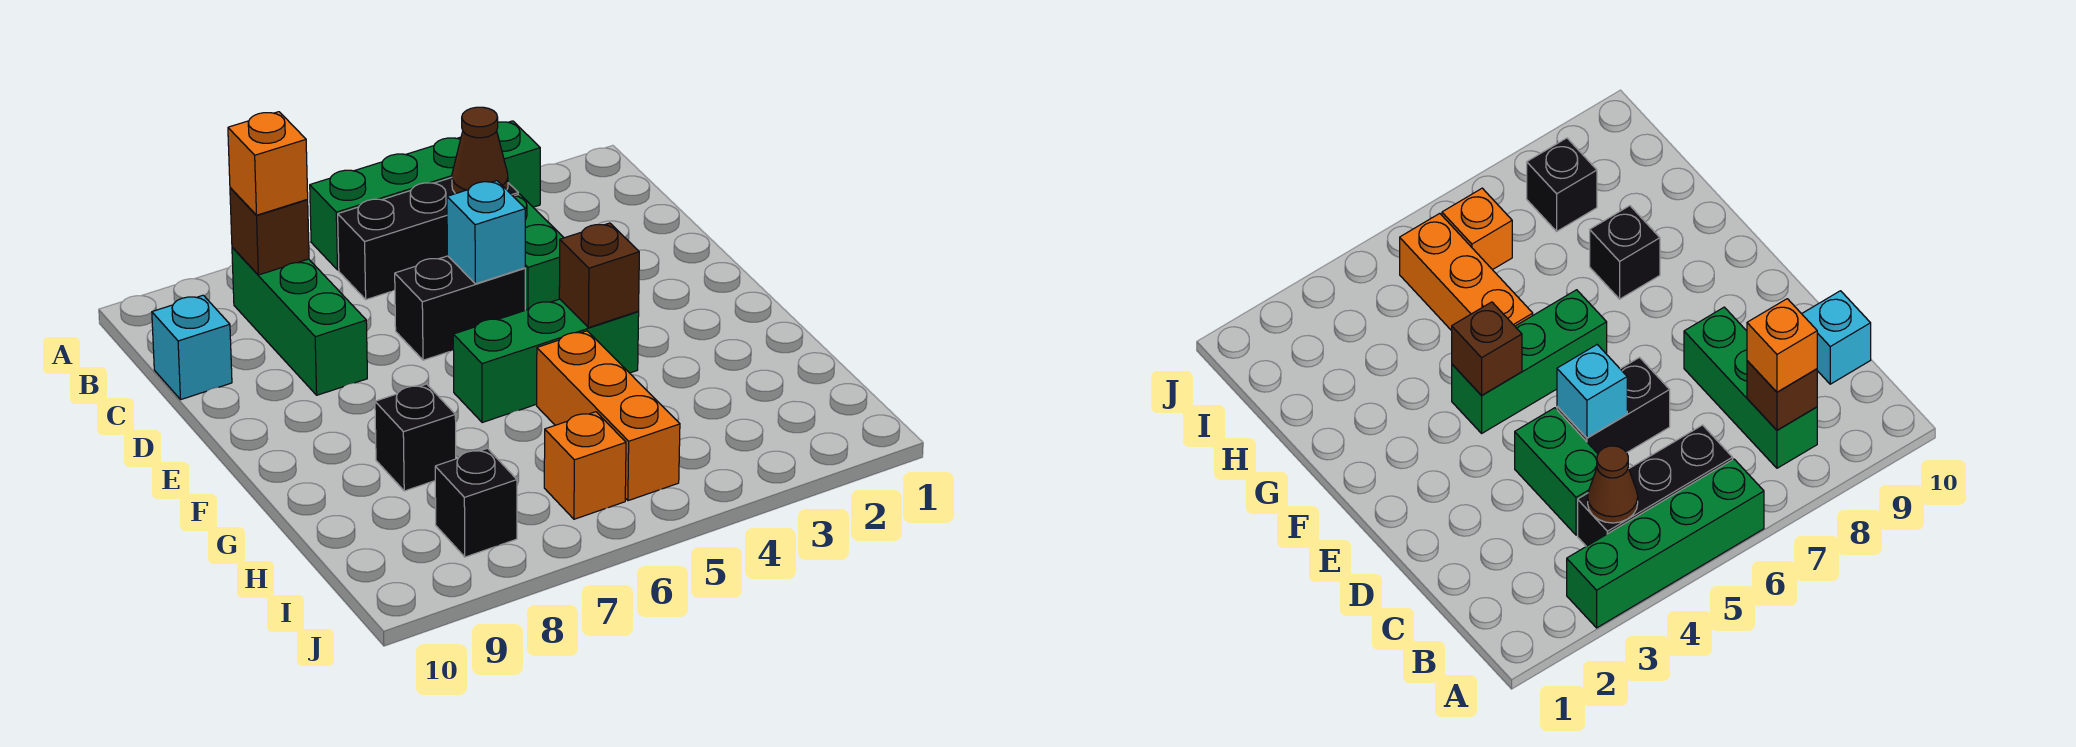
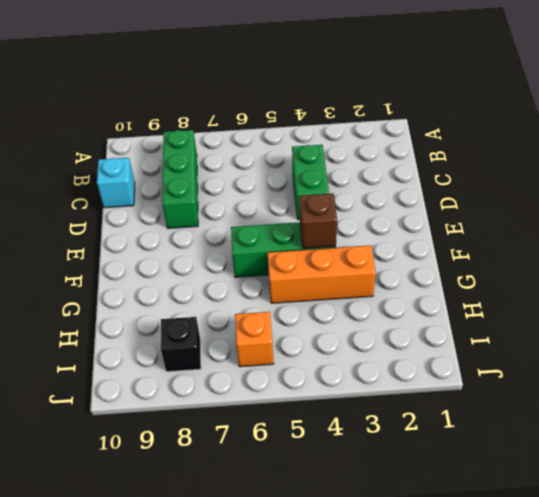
orange 1x3 brick [268,245,376,303] -> orange 1x3 brick turned to [537,331,680,501]
none -> green 1x4 brick [310,121,540,270]
none -> black 1x3 brick [338,178,518,300]
none -> black 1x2 brick [395,256,525,360]

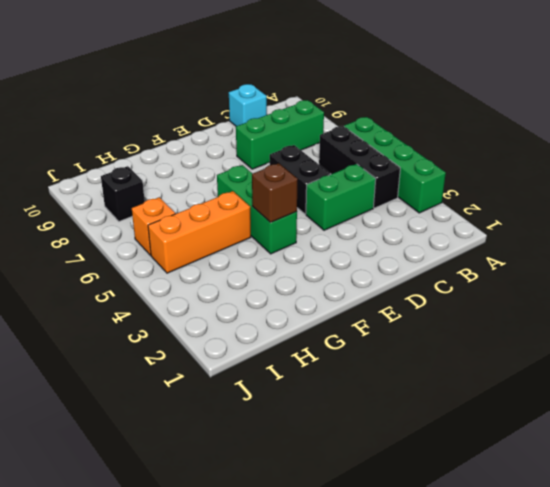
none -> black 1x1 brick [375,384,456,491]
none -> brown 1x1 cone [452,107,508,194]
none -> brown 1x1 brick [230,188,309,275]

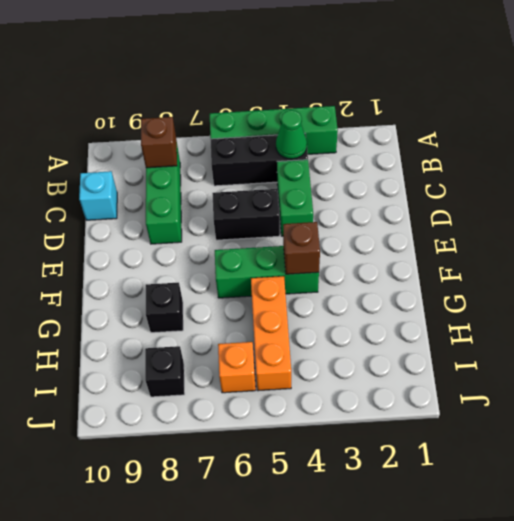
green 1x1 cone [276,110,307,159] -> brown 1x1 cone [452,107,508,194]
none -> cyan 1x1 brick [447,181,525,284]
none -> orange 1x1 brick [228,112,308,215]

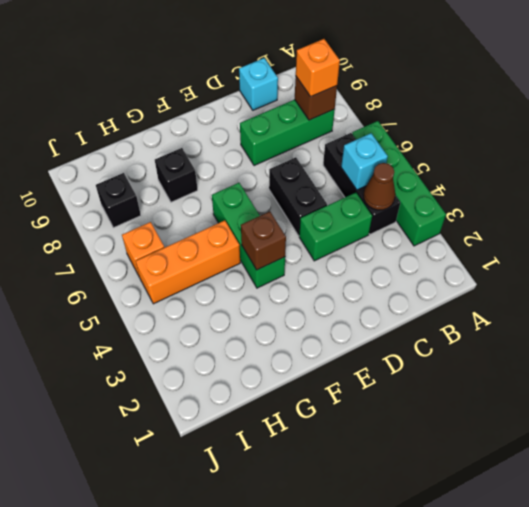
cyan 1x1 brick [341,133,388,190] -> cyan 1x1 brick moved to [447,181,525,284]

